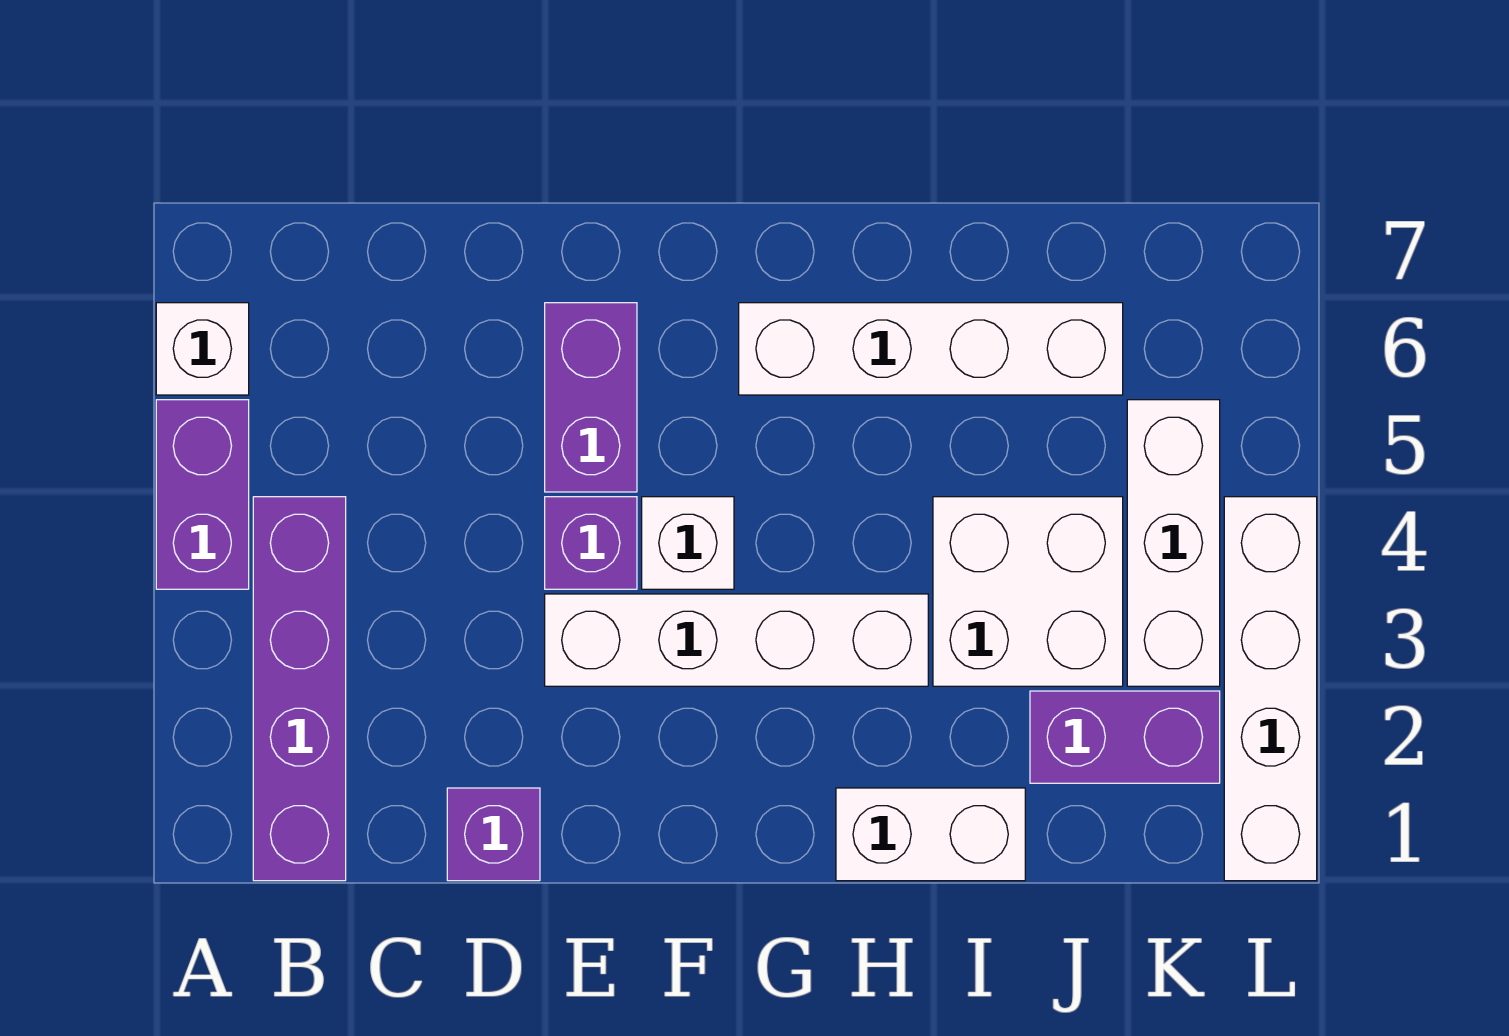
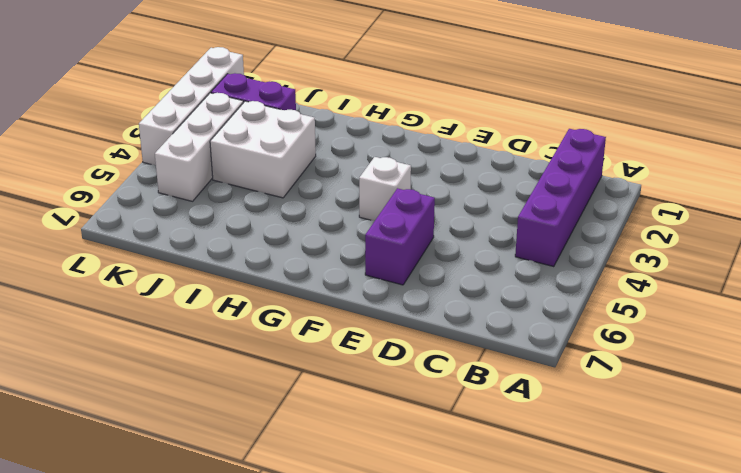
none -> purple 1x2 brick [156,400,249,589]
none -> white 1x1 brick [156,303,249,395]
none -> purple 1x1 brick [447,788,540,881]

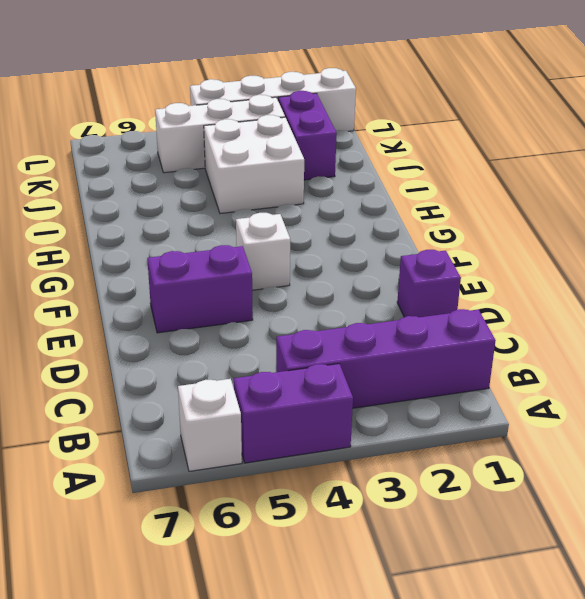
none -> white 1x4 brick [545,594,928,686]
none -> purple 1x1 brick [545,497,637,589]
none -> white 1x4 brick [739,303,1123,395]

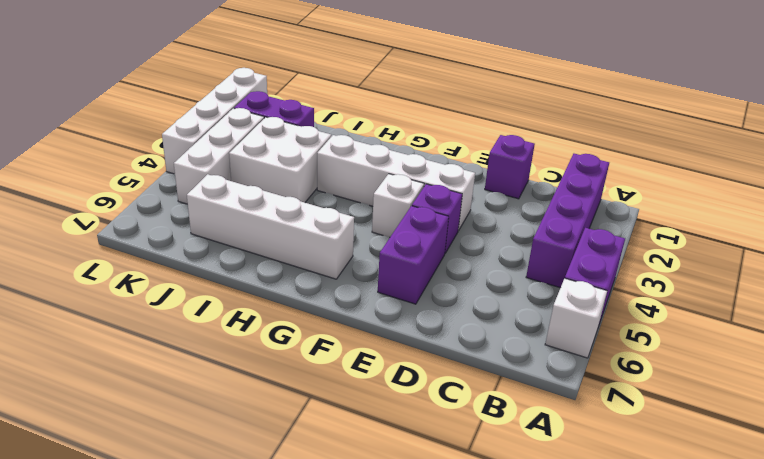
none -> white 1x2 brick [836,788,1025,881]

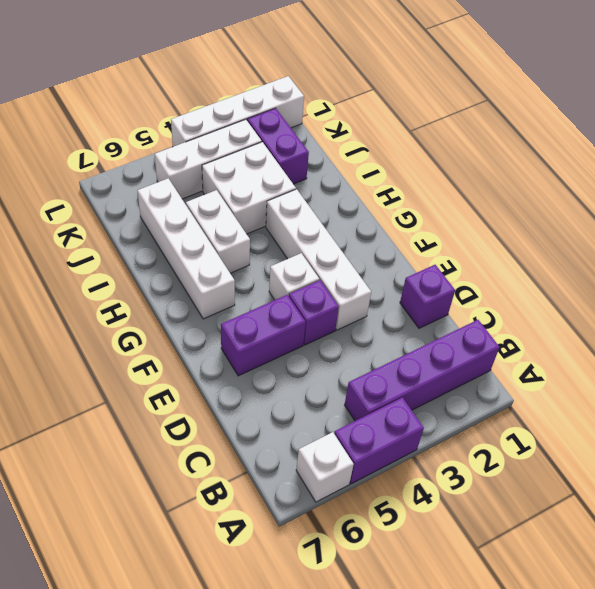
white 1x2 brick [186,190,250,273] -> white 1x2 brick moved to [836,788,1025,881]

